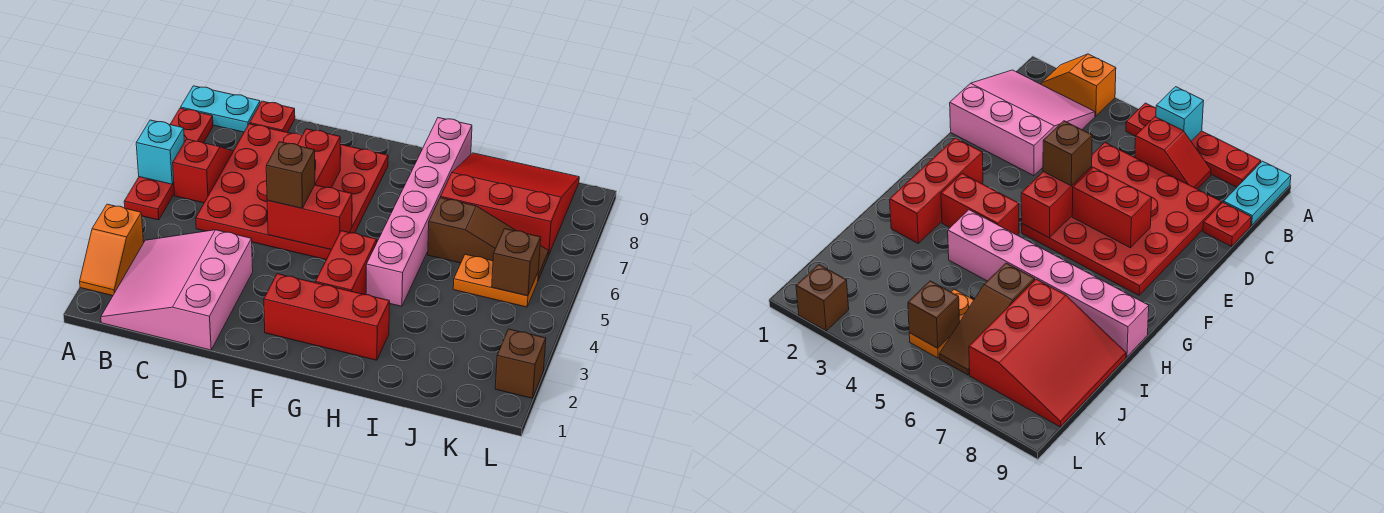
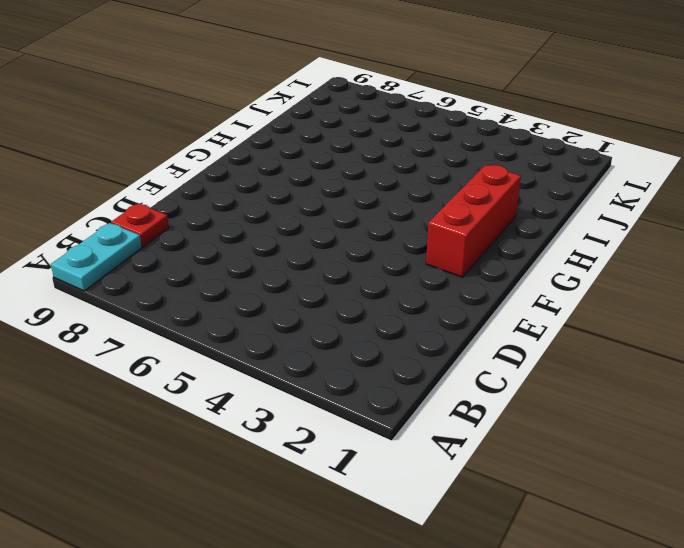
none -> orange 1x2 slope [80,204,144,296]
none -> red 1x4 plate [124,108,213,220]
none -> pink 3x3 slope [101,230,253,350]

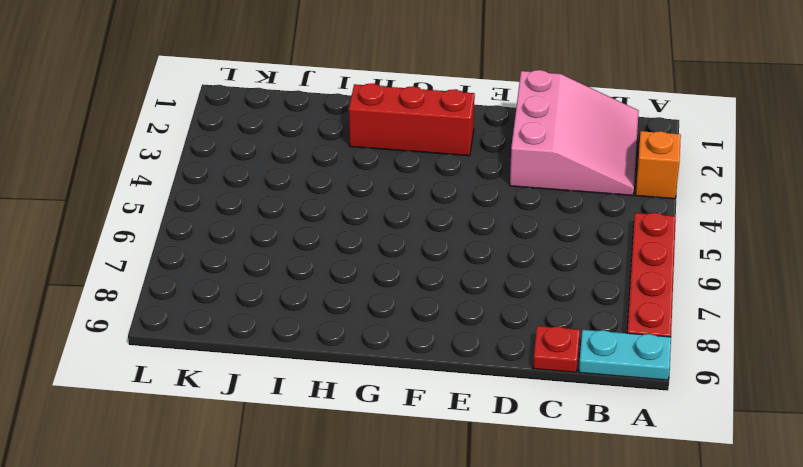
none -> red 1x2 slope [173,139,233,203]
none -> red 4x4 plate [196,124,388,260]
none -> red 1x2 brick [315,231,377,295]

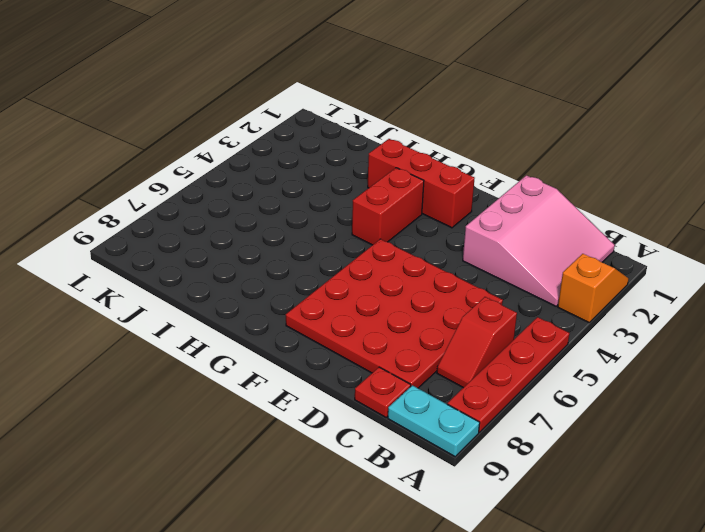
none -> pink 1x6 brick [366,118,472,306]
none -> brown 1x3 slope [428,198,549,280]
none -> red 3x3 slope [440,153,579,255]

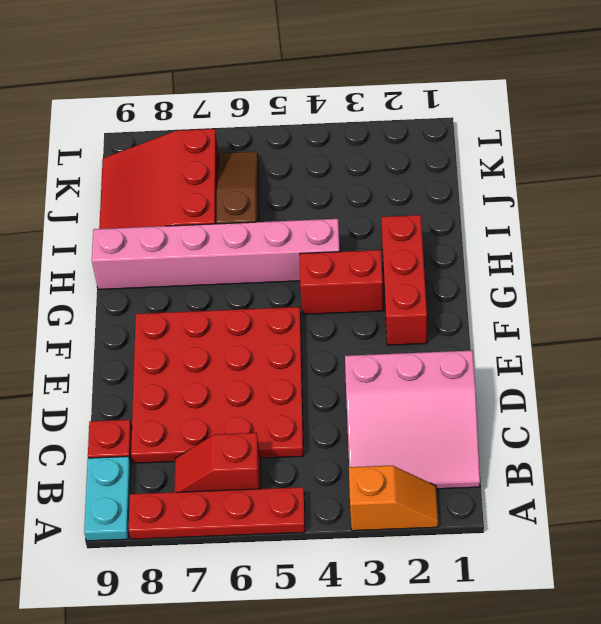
none -> orange 1x2 plate [453,254,538,307]
none -> brown 1x1 brick [495,329,546,398]
none -> cyan 1x1 brick [136,120,184,184]

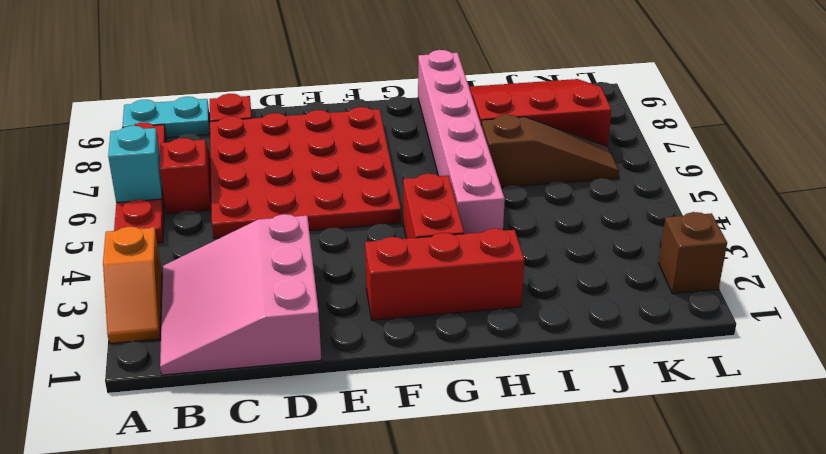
none -> orange 1x2 plate [453,254,538,307]
none -> red 1x2 brick [267,185,352,250]
none -> red 1x2 brick [298,129,340,188]

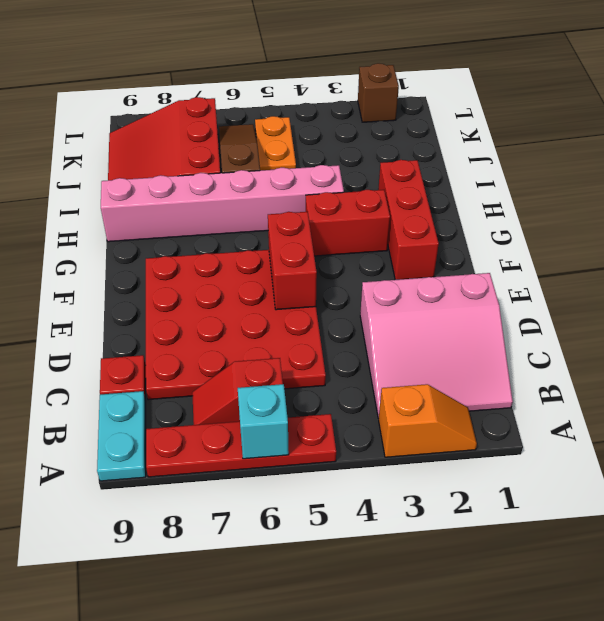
none -> red 1x2 brick [298,129,340,188]
none -> brown 1x1 brick [492,229,541,296]
none -> brown 1x1 brick [266,142,315,208]

